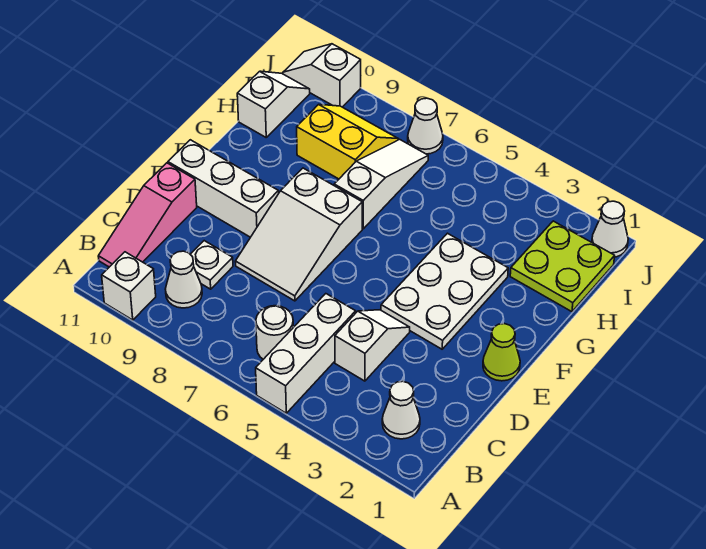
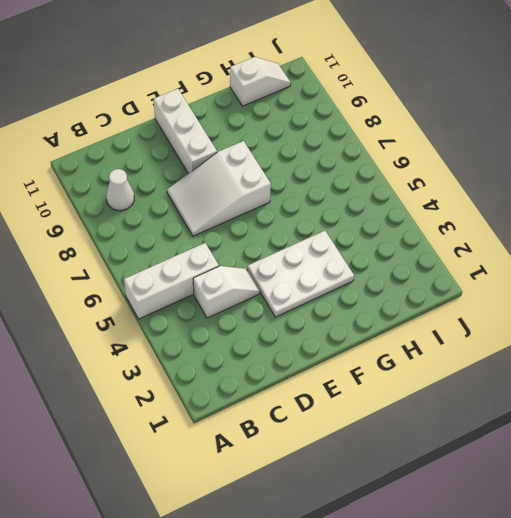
none -> white 1x1 brick [102,252,156,320]
none -> white 1x1 cone [382,381,420,439]
none -> white 1x1 round brick [256,306,293,359]

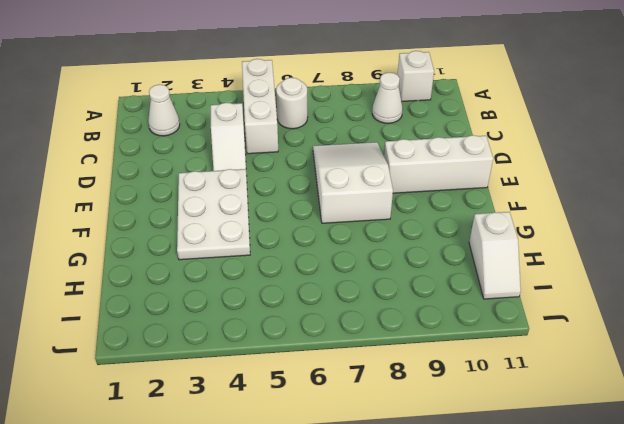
none -> pink 1x3 slope [98,163,197,267]
none -> white 1x1 plate [190,241,233,289]
none -> lime 1x1 cone [483,324,520,381]

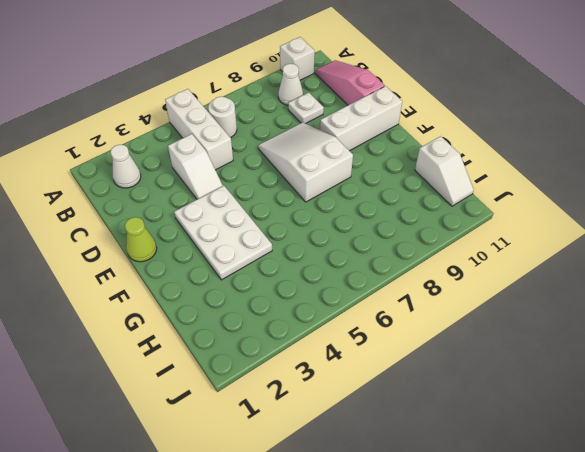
none -> white 1x3 slope [334,139,428,229]
none -> lime 2x2 plate [510,221,615,312]
none -> yellow 2x2 slope [297,104,398,179]

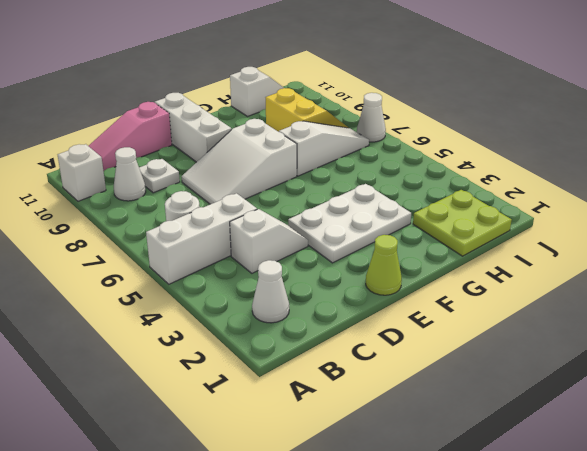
none -> white 1x1 cone [592,201,628,257]
none -> white 1x2 slope [283,44,361,107]

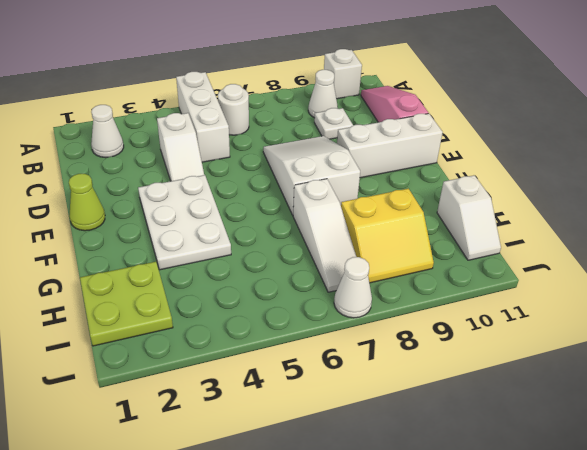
none -> white 1x1 cone [592,201,628,257]
none -> white 1x2 slope [283,44,361,107]

